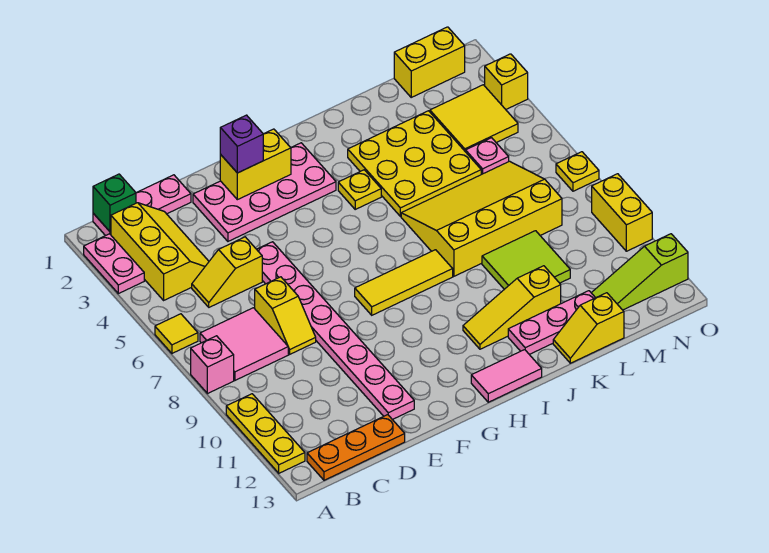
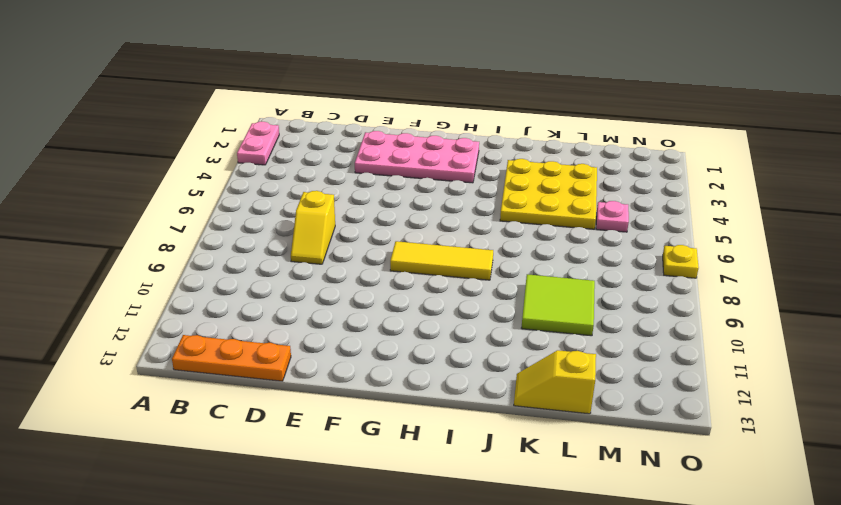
none -> yellow 1x1 tile [155,314,198,353]
none -> pink 1x1 brick [191,336,234,394]
none -> yellow 1x3 plate [226,394,305,473]
none -> pink 1x3 plate [93,175,191,236]

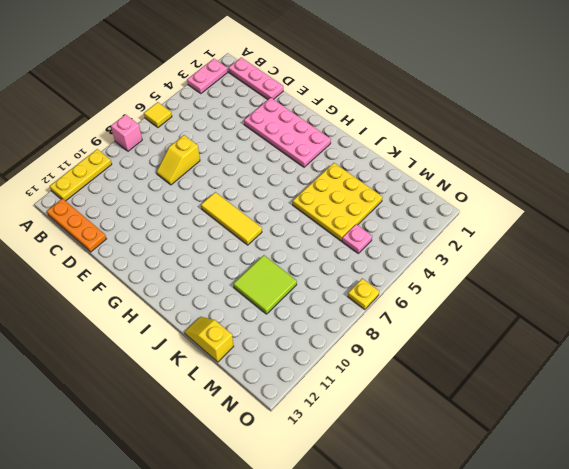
none -> yellow 2x3 slope [111,203,209,300]
none -> pink 2x2 tile [200,308,288,380]
none -> yellow 1x2 slope [192,237,262,307]
none -> pink 1x8 plate [257,242,414,420]

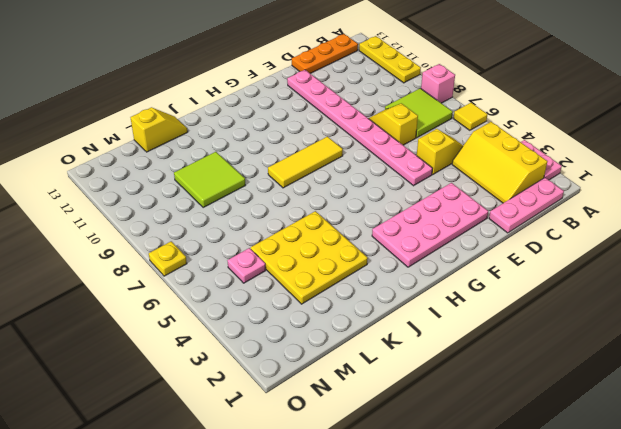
lime 2x2 tile [385,88,453,138] -> pink 2x2 tile [200,308,288,380]
none -> pink 1x2 tile [471,350,542,402]
none -> yellow 1x1 plate [338,170,381,209]
none -> yellow 1x3 slope [463,266,561,349]
none -> yellow 3x4 slope [401,161,562,276]

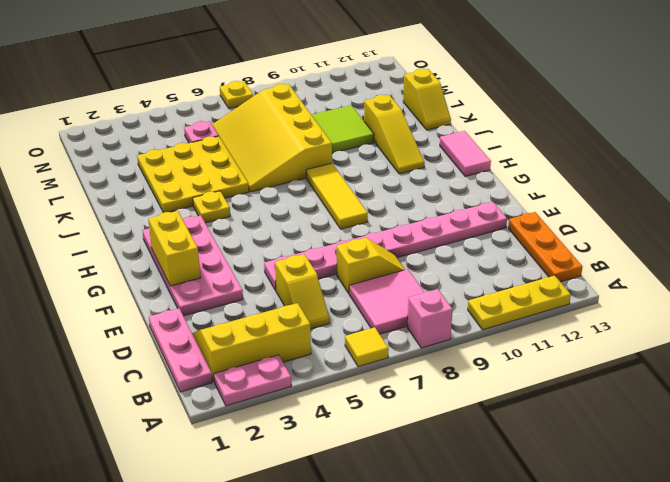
none -> pink 1x3 plate [508,291,595,354]
none -> yellow 1x2 brick [394,27,465,97]
none -> yellow 2x2 tile [430,85,518,152]
none -> lime 1x3 slope [592,234,688,310]

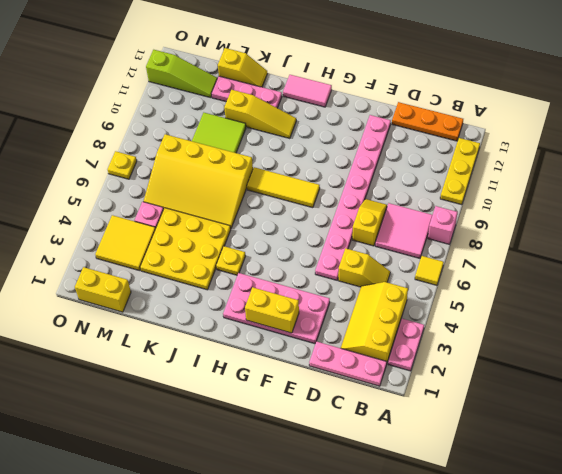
none -> yellow 1x1 brick [485,54,528,109]
none -> yellow 1x2 brick [592,174,652,251]
none -> green 1x1 brick [93,174,136,232]
none -> purple 1x1 brick [220,115,263,173]

